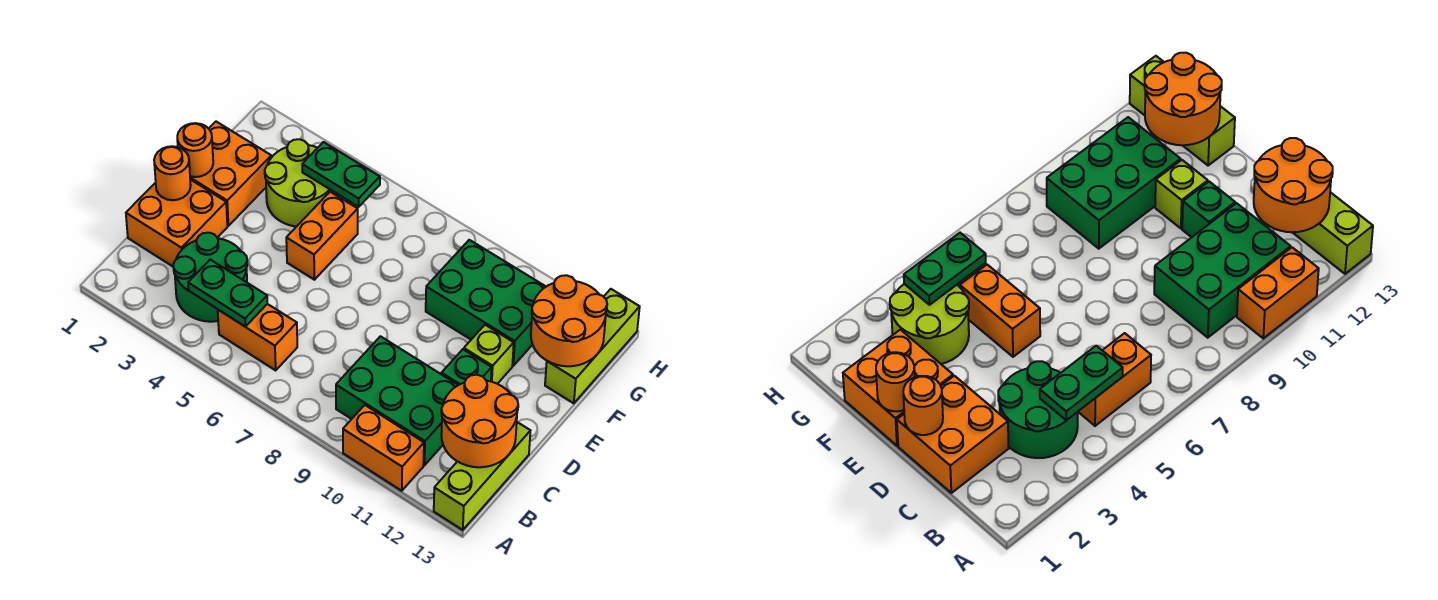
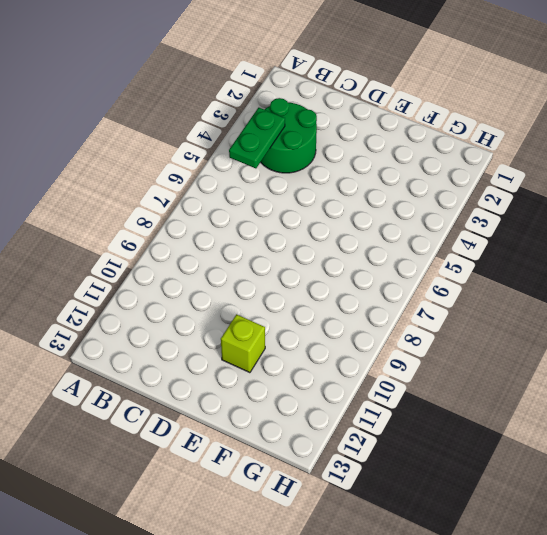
none -> orange 1x2 brick [343,405,424,491]
none -> lime 1x3 brick [434,422,530,530]
none -> orange 1x2 brick [218,304,297,370]

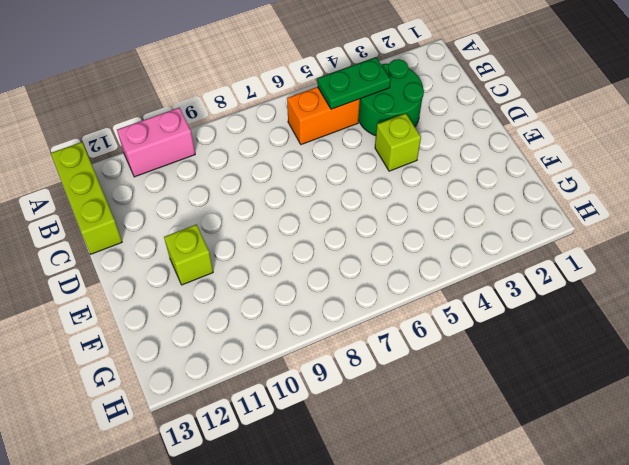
pink 1x2 brick [117,108,195,177] -> orange 1x2 brick [343,405,424,491]
lime 1x1 brick [375,113,421,171] -> none
none -> green 2x3 brick [336,336,458,465]
none -> orange 2x2 brick [126,179,227,266]
none -> green 1x1 brick [441,349,492,385]

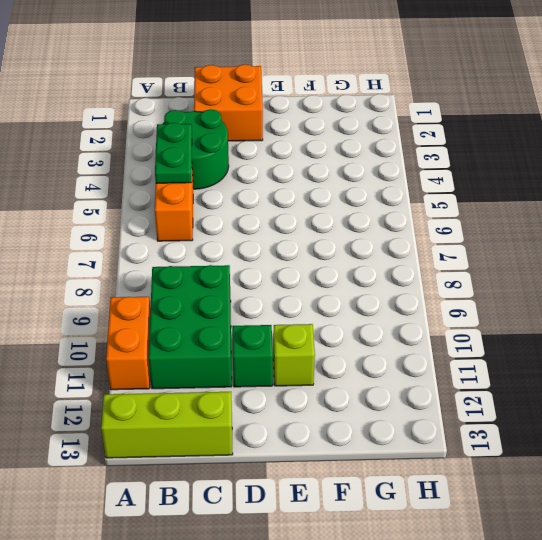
none -> orange 2x2 brick [190,122,271,226]
none -> orange 1x2 brick [286,192,358,280]
none -> lime 2x2 round brick [265,139,337,227]

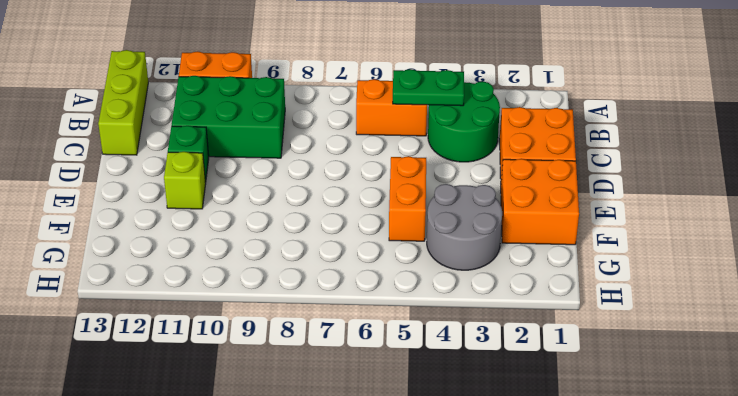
grey 2x2 round brick [427,184,502,270] -> lime 2x2 round brick [265,139,337,227]
none -> green 2x3 brick [426,240,546,366]
none -> lime 1x3 brick [545,289,640,403]
none -> orange 2x2 round brick [441,375,518,467]

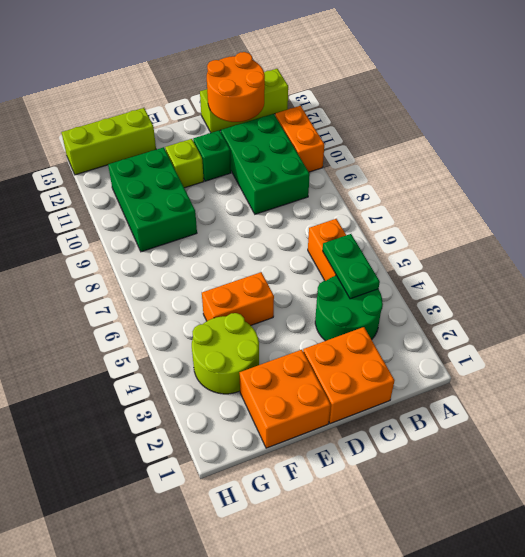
none -> orange 1x1 round brick [154,146,191,200]
none -> orange 1x1 round brick [177,123,213,177]
none -> orange 2x2 round brick [531,275,607,366]

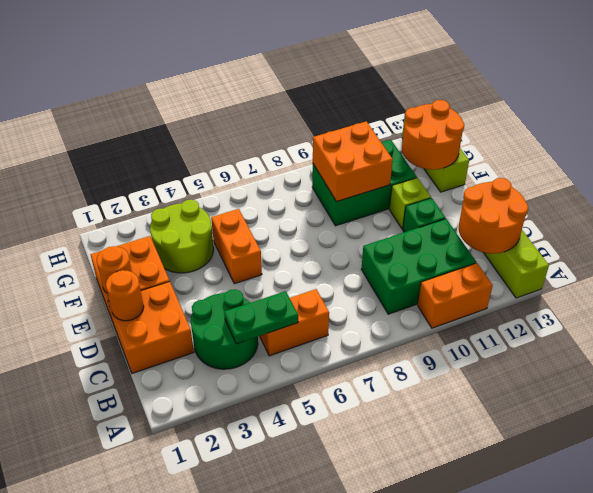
orange 2x2 brick [313,121,393,202] -> none
none -> green 1x2 plate [302,142,380,207]

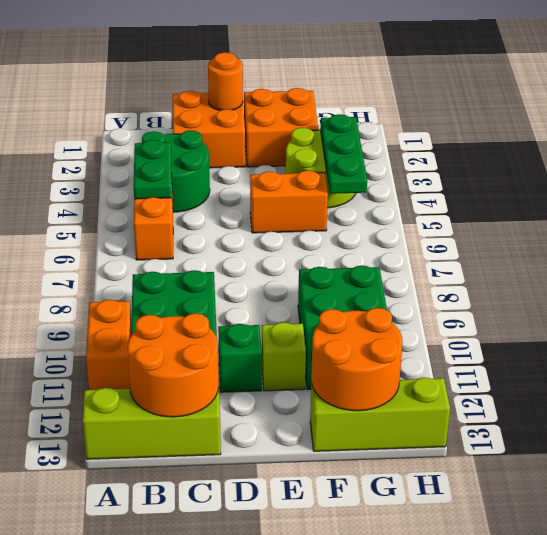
green 1x3 plate [321,114,367,194] -> green 1x2 plate [302,142,380,207]
none -> orange 1x1 round brick [177,123,213,177]

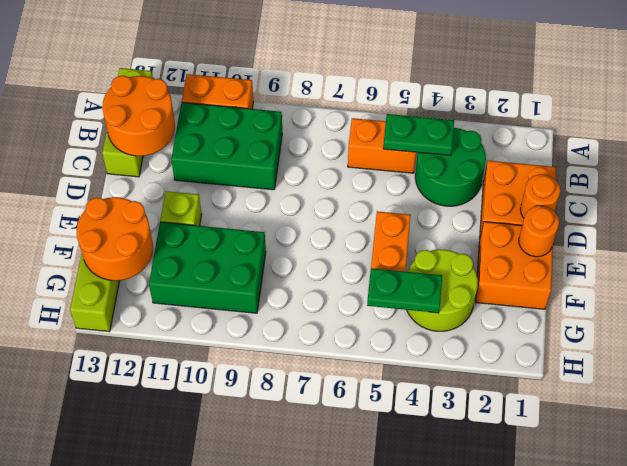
none -> green 1x1 brick [441,349,492,385]

